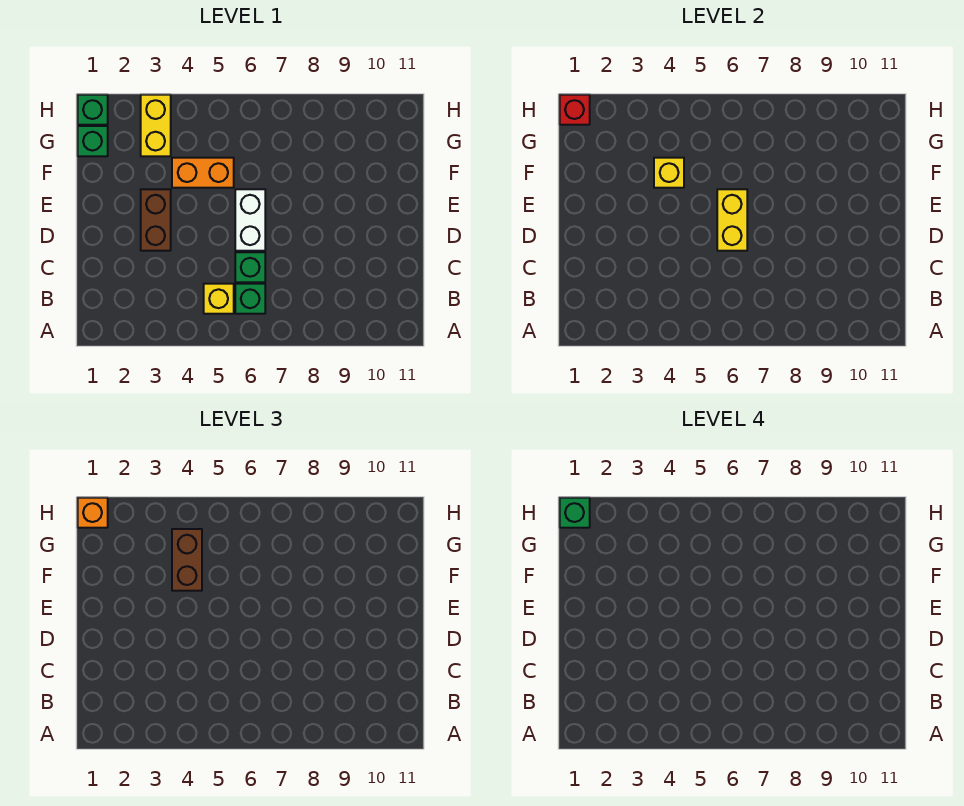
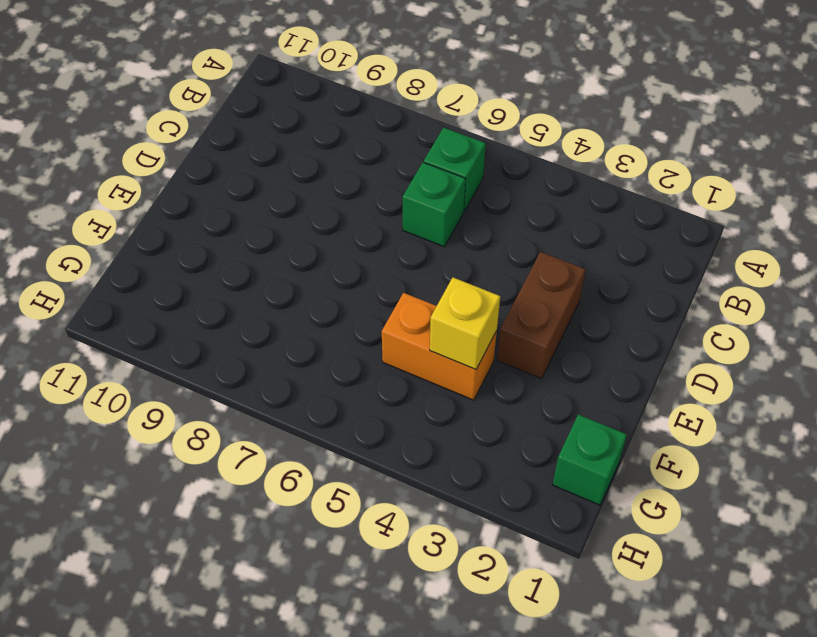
none -> yellow 1x1 brick [204,284,234,314]
none -> white 1x2 brick [235,189,265,251]
none -> yellow 1x2 brick [141,95,171,156]

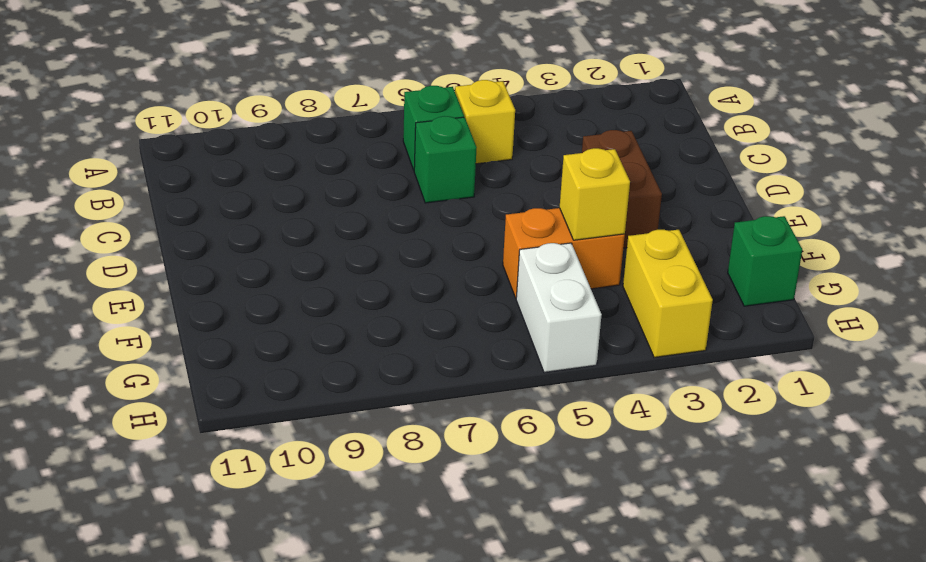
white 1x2 brick [516,243,602,372] -> white 1x2 brick moved to [235,189,265,251]
none -> green 1x1 brick [78,95,108,125]
none -> yellow 1x2 brick [717,189,747,251]
none -> red 1x1 brick [560,95,590,125]

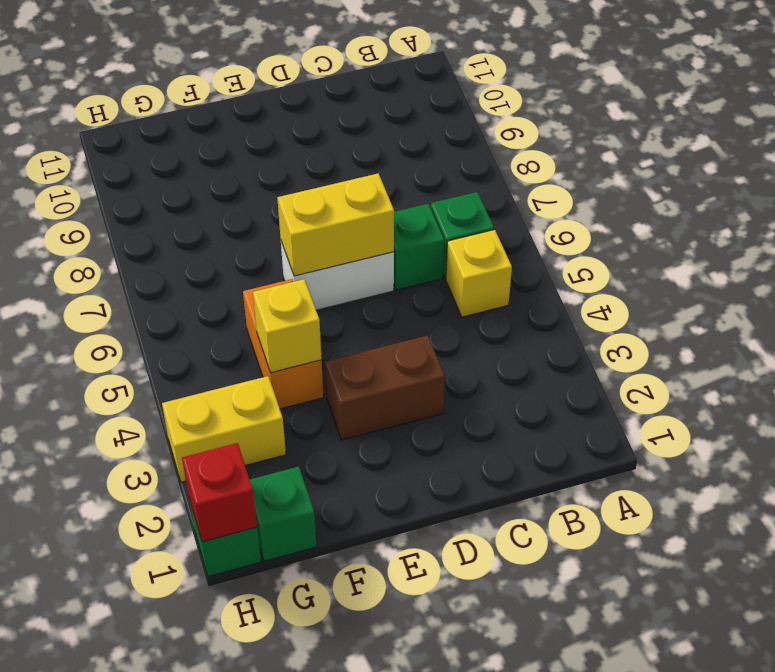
none -> brown 1x2 brick [172,529,202,591]
none -> orange 1x1 brick [78,498,108,528]
none -> green 1x1 brick [560,498,590,528]

